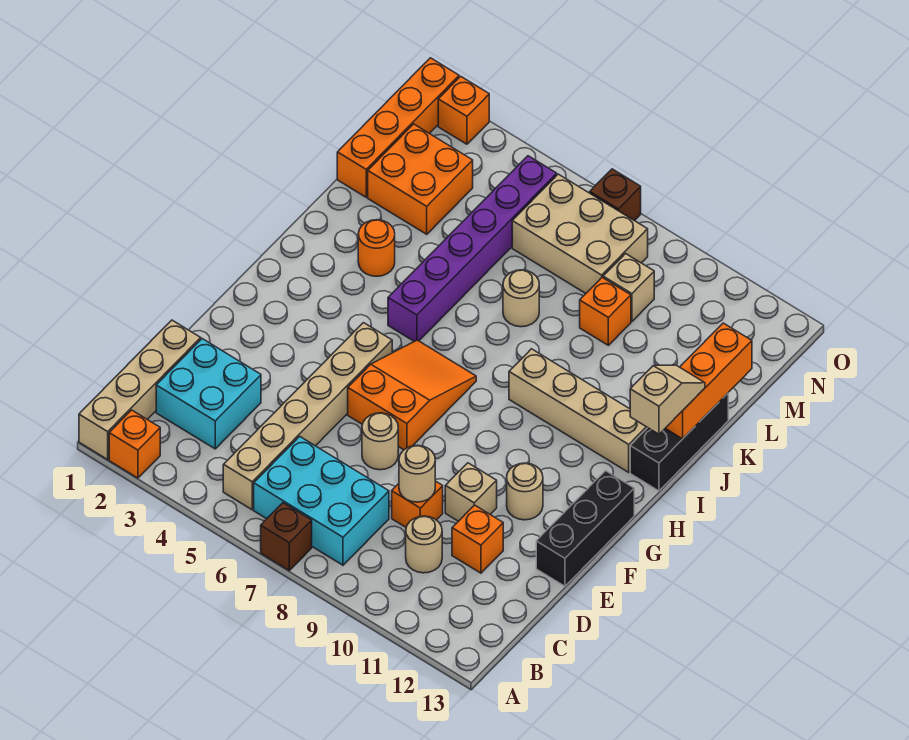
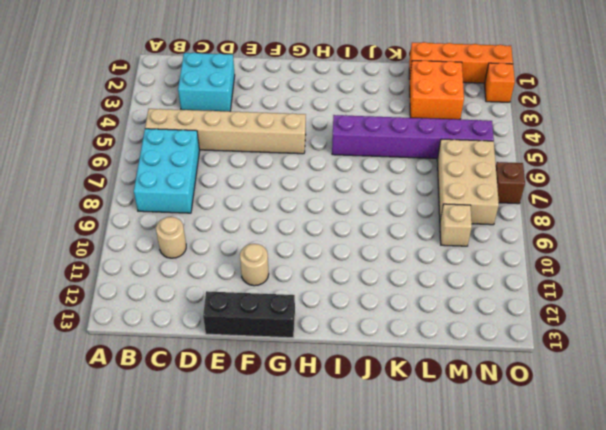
none -> tan 1x4 brick [79,320,201,459]
none -> orange 1x1 brick [109,410,160,478]
none -> brown 1x1 brick [261,503,312,570]

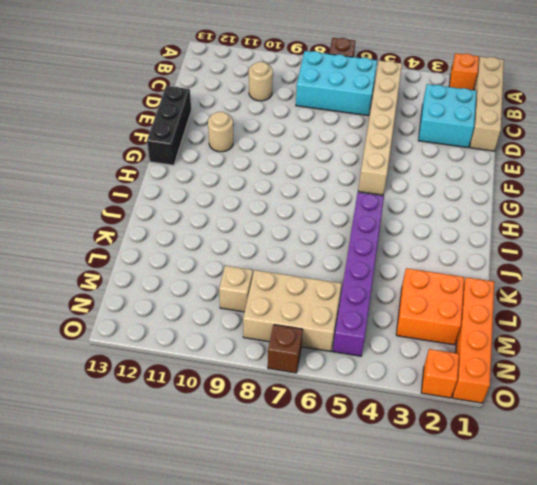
none -> orange 1x1 brick [392,481,443,527]
none -> orange 1x1 brick [452,505,503,573]
none -> tan 1x1 round brick [362,413,398,470]

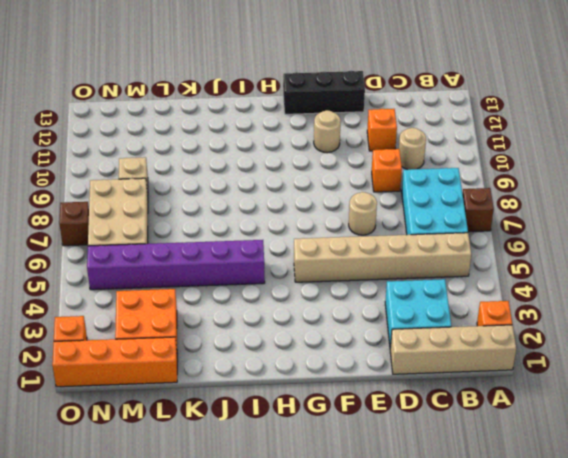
none -> tan 1x1 brick [445,463,497,521]
none -> orange 2x3 slope [348,340,476,450]
none -> tan 1x4 brick [509,349,648,472]

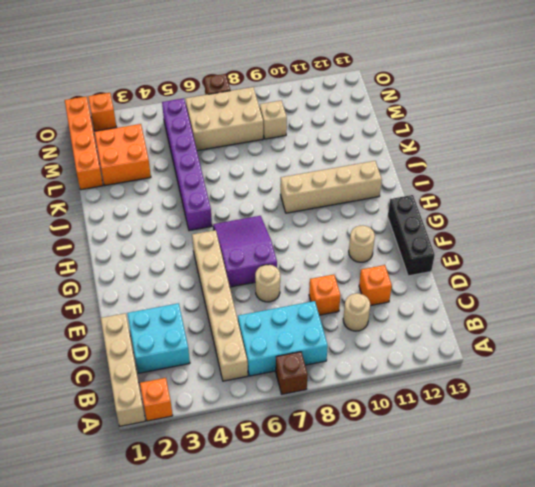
purple 2x3 slope [213,216,277,287] -> orange 2x3 slope [348,340,476,450]
none -> tan 1x1 brick [445,463,497,521]
none -> black 1x3 brick [630,393,728,491]
none -> orange 1x1 round brick [358,220,395,276]

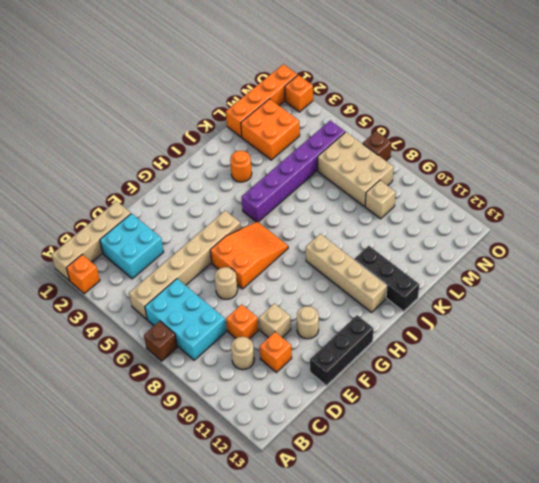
black 1x3 brick [354,246,419,311] -> black 1x3 brick turned to [630,393,728,491]
none -> tan 1x1 round brick [503,270,539,327]
none -> orange 1x1 brick [580,278,631,345]
none -> tan 1x1 round brick [399,445,435,502]

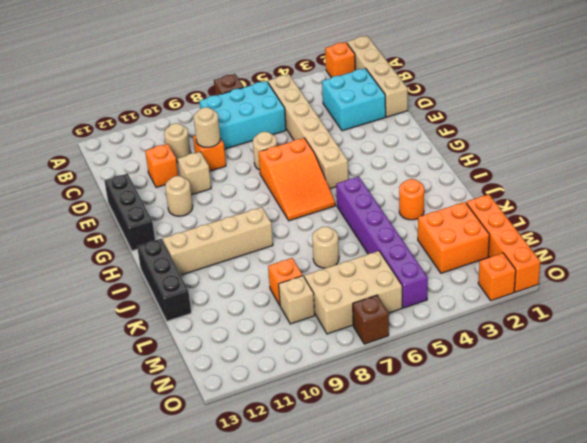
none -> orange 1x3 brick [665,323,752,439]
none -> tan 1x2 slope [630,365,705,434]

